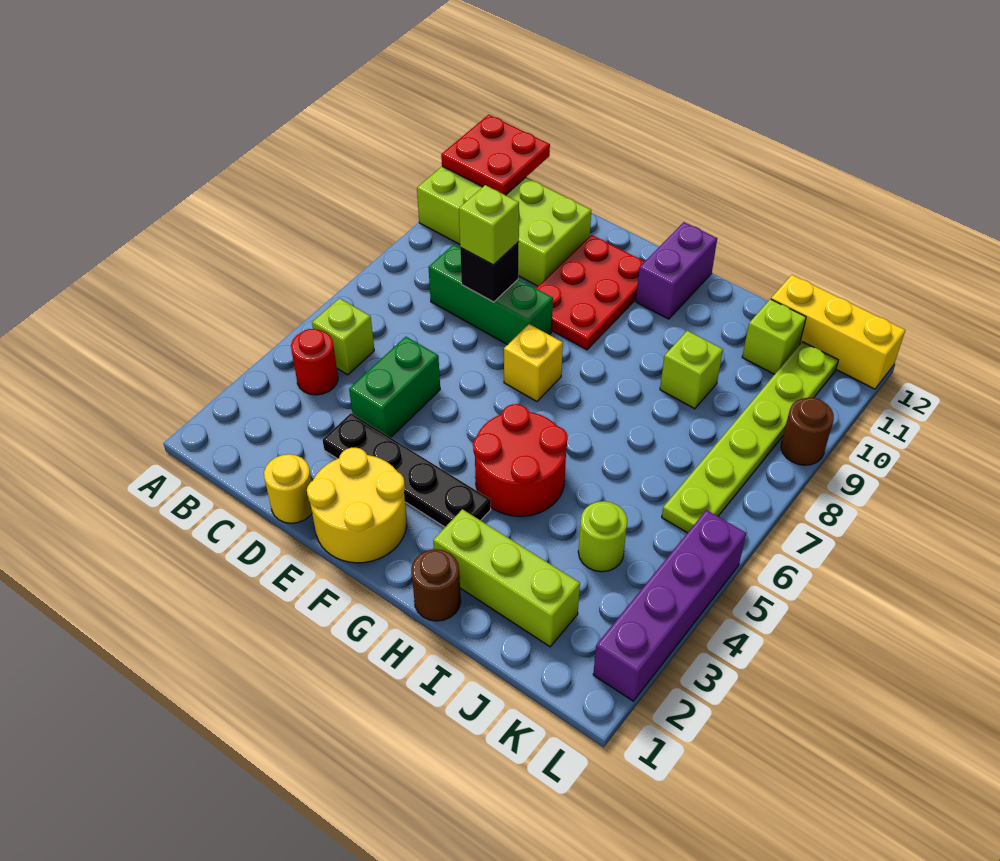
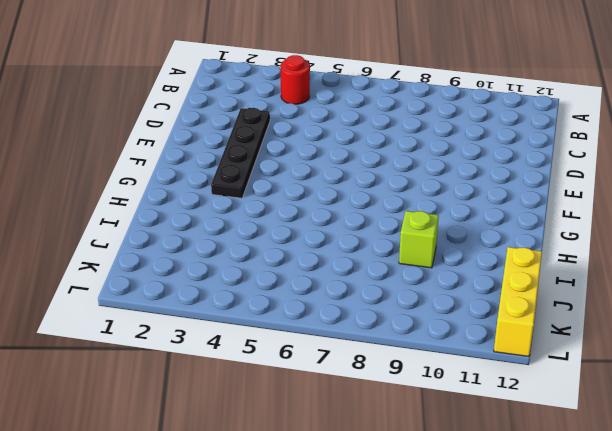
none -> lime 2x4 brick [417,166,591,286]
none -> lime 1x1 brick [312,298,374,375]
none -> green 1x3 brick [429,245,553,345]

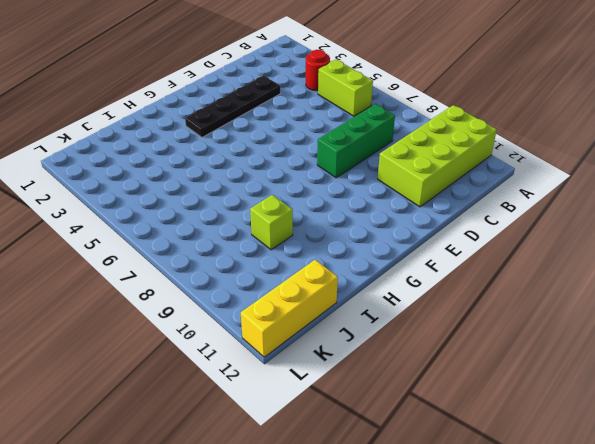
lime 1x2 brick [318,60,373,116] -> lime 1x1 brick [312,298,374,375]
none -> yellow 1x1 round brick [264,454,312,523]
none -> green 1x2 brick [349,337,440,438]
none -> yellow 2x2 round brick [307,448,407,563]

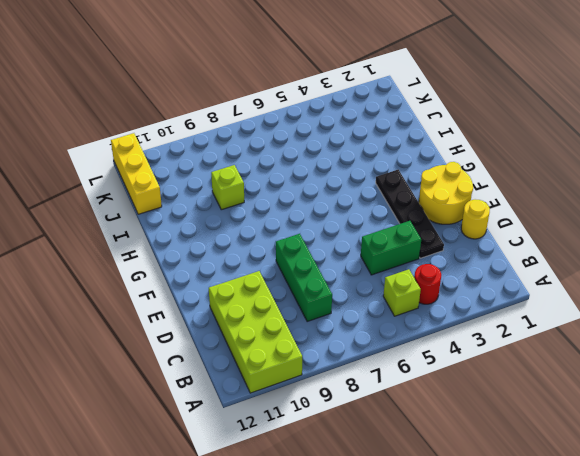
none -> red 2x3 plate [536,235,645,350]
none -> yellow 1x1 brick [504,324,563,401]
none -> red 2x2 round brick [473,404,568,516]

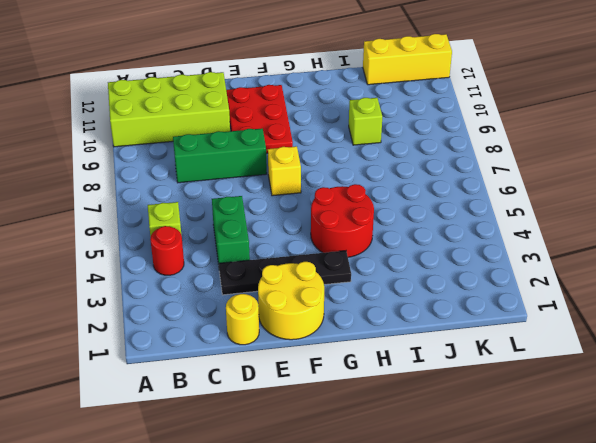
none -> purple 1x2 brick [636,222,717,319]
none -> brown 1x1 round brick [411,549,461,621]
none -> lime 1x3 brick [433,509,580,647]

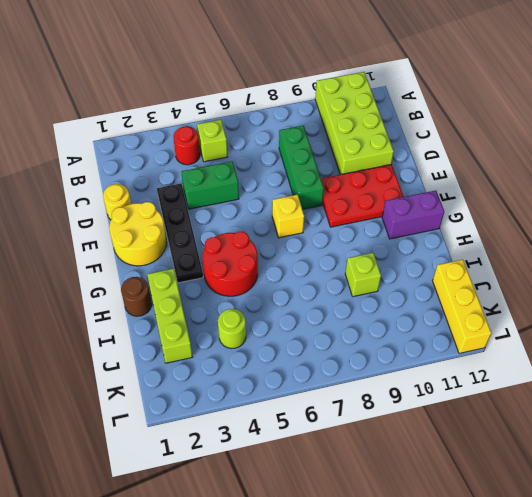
none -> lime 1x1 brick [742,299,806,374]
none -> lime 1x6 plate [662,342,838,533]
none -> purple 1x4 brick [593,510,746,701]

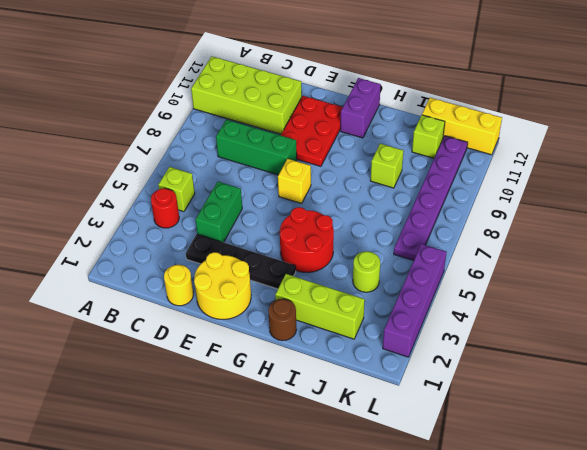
purple 1x6 plate [394,136,468,261] -> lime 1x6 plate [662,342,838,533]
none -> brown 1x1 round brick [781,398,834,465]
none -> red 2x2 plate [441,115,550,195]
none -> black 1x1 brick [460,242,519,302]

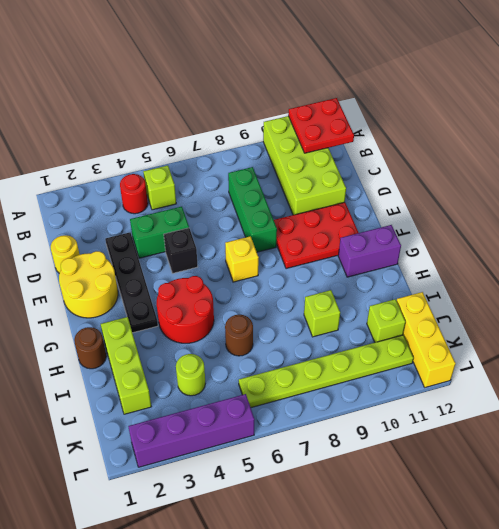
black 1x1 brick [164,228,198,273] -> black 1x1 brick moved to [460,242,519,302]
brown 1x1 round brick [225,315,253,356] -> brown 1x1 round brick moved to [781,398,834,465]
none -> lime 1x1 brick [459,185,519,265]

